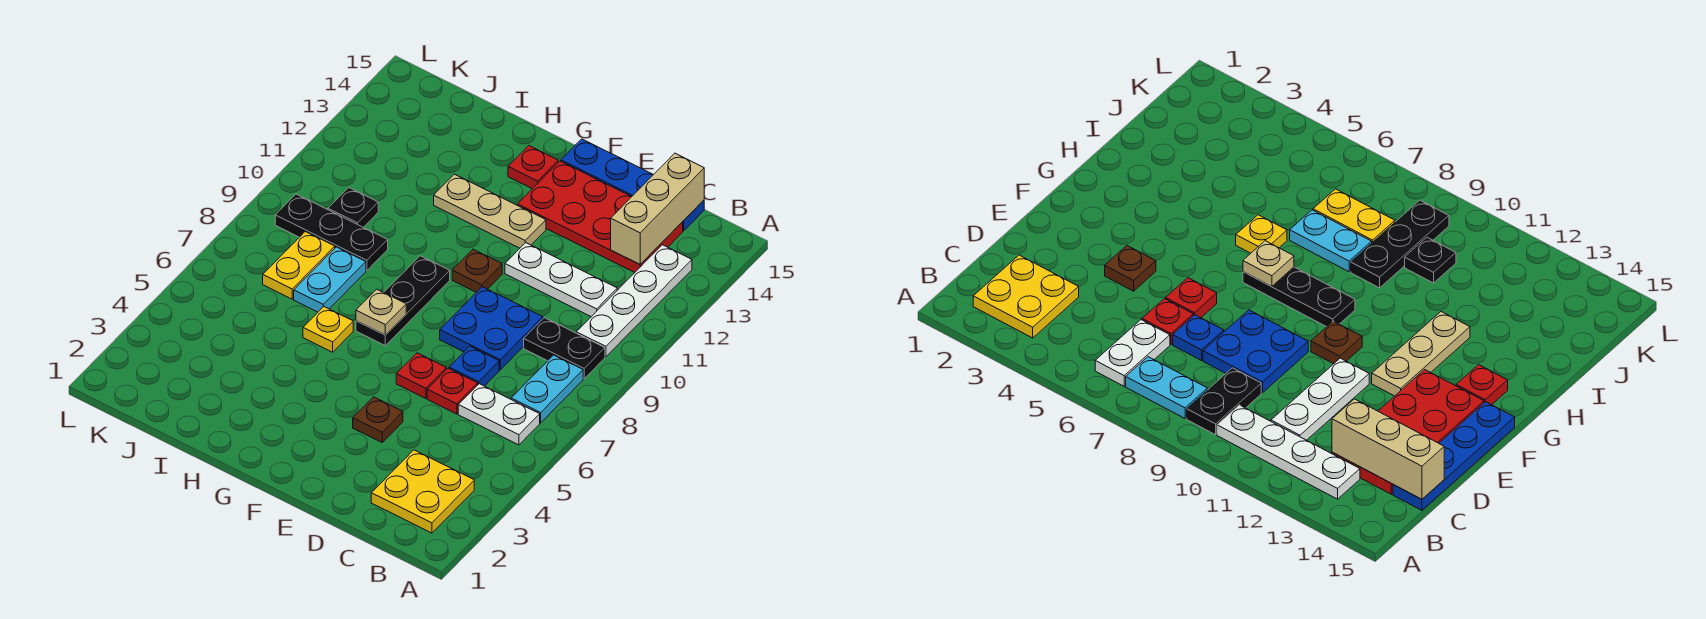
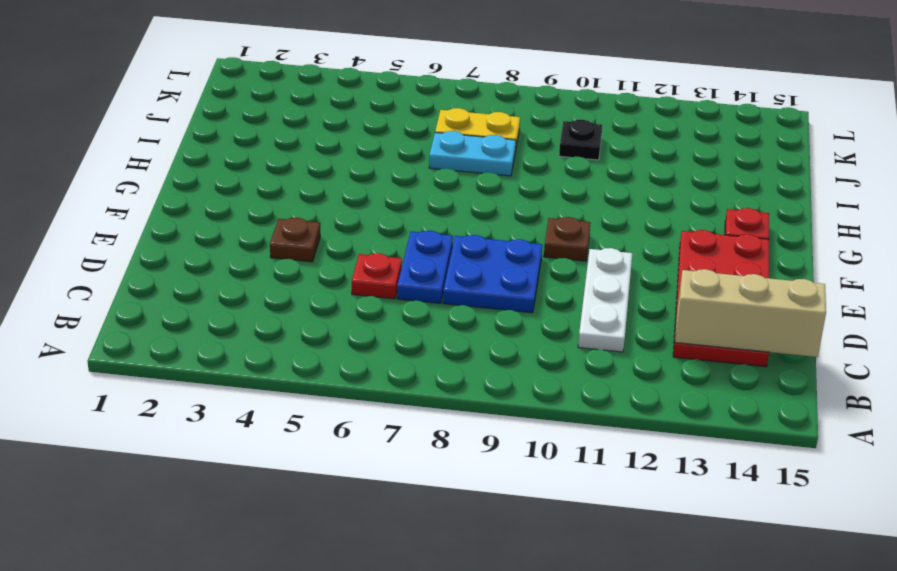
blue 1x2 plate [397,231,453,303] -> blue 1x1 plate [449,346,499,386]
none -> yellow 2x2 plate [371,450,474,533]
none -> white 1x2 plate [458,384,540,445]
none -> cyan 1x2 plate [511,355,583,423]

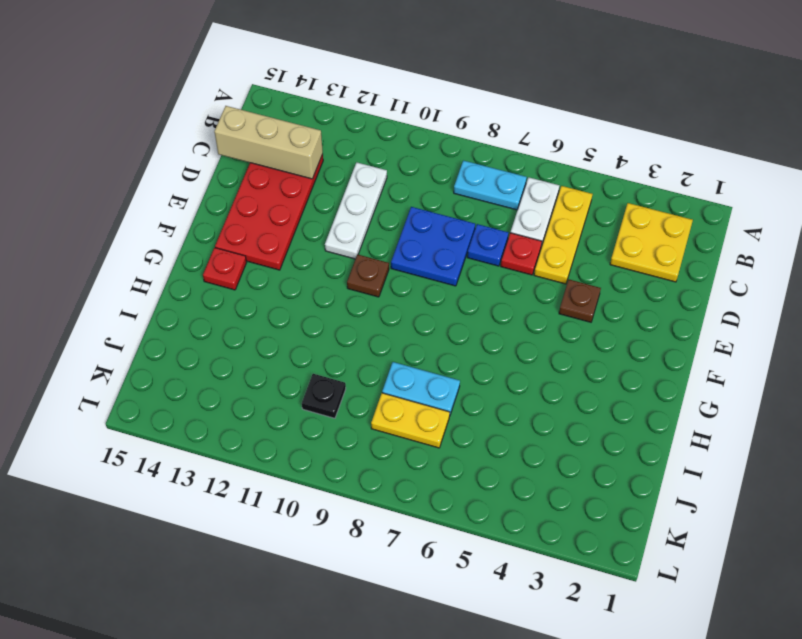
yellow 1x3 plate [534,186,592,284] -> none
none -> black 1x2 plate [524,318,605,379]
none -> white 1x4 plate [576,245,692,357]
none -> blue 1x4 plate [561,139,704,231]

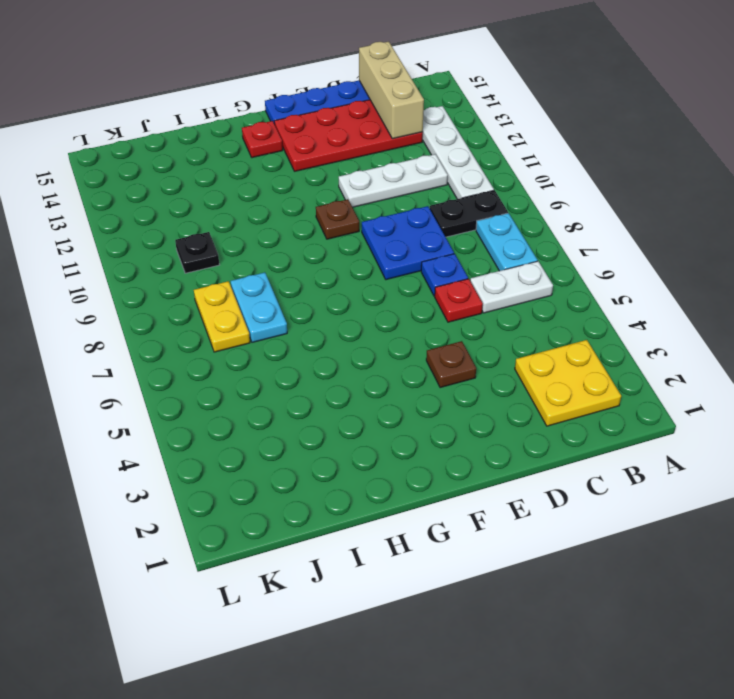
none -> red 1x1 plate [396,353,447,399]
none -> tan 1x3 plate [434,174,546,248]
none -> black 1x3 plate [356,256,450,345]

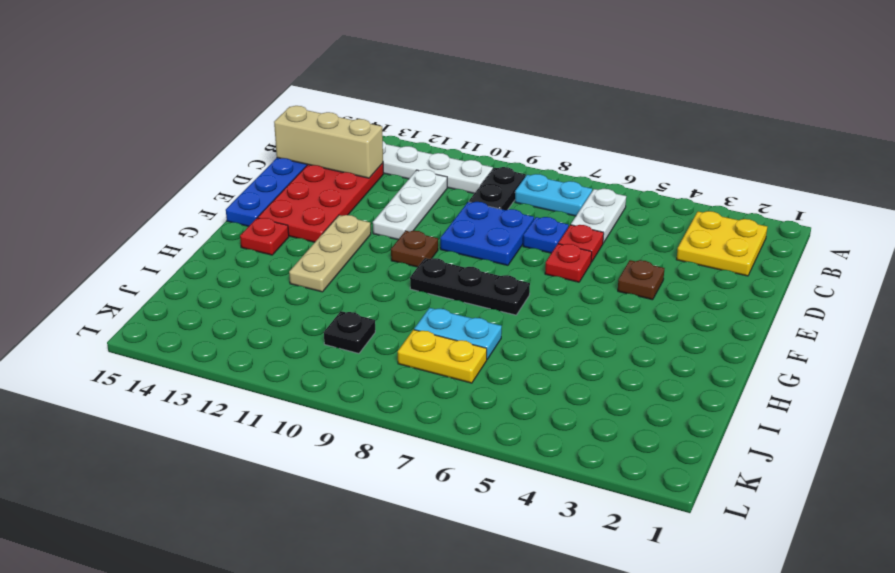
none -> yellow 1x1 plate [303,307,353,352]
none -> black 1x3 plate [275,194,388,271]
none -> tan 1x1 plate [356,289,406,335]

